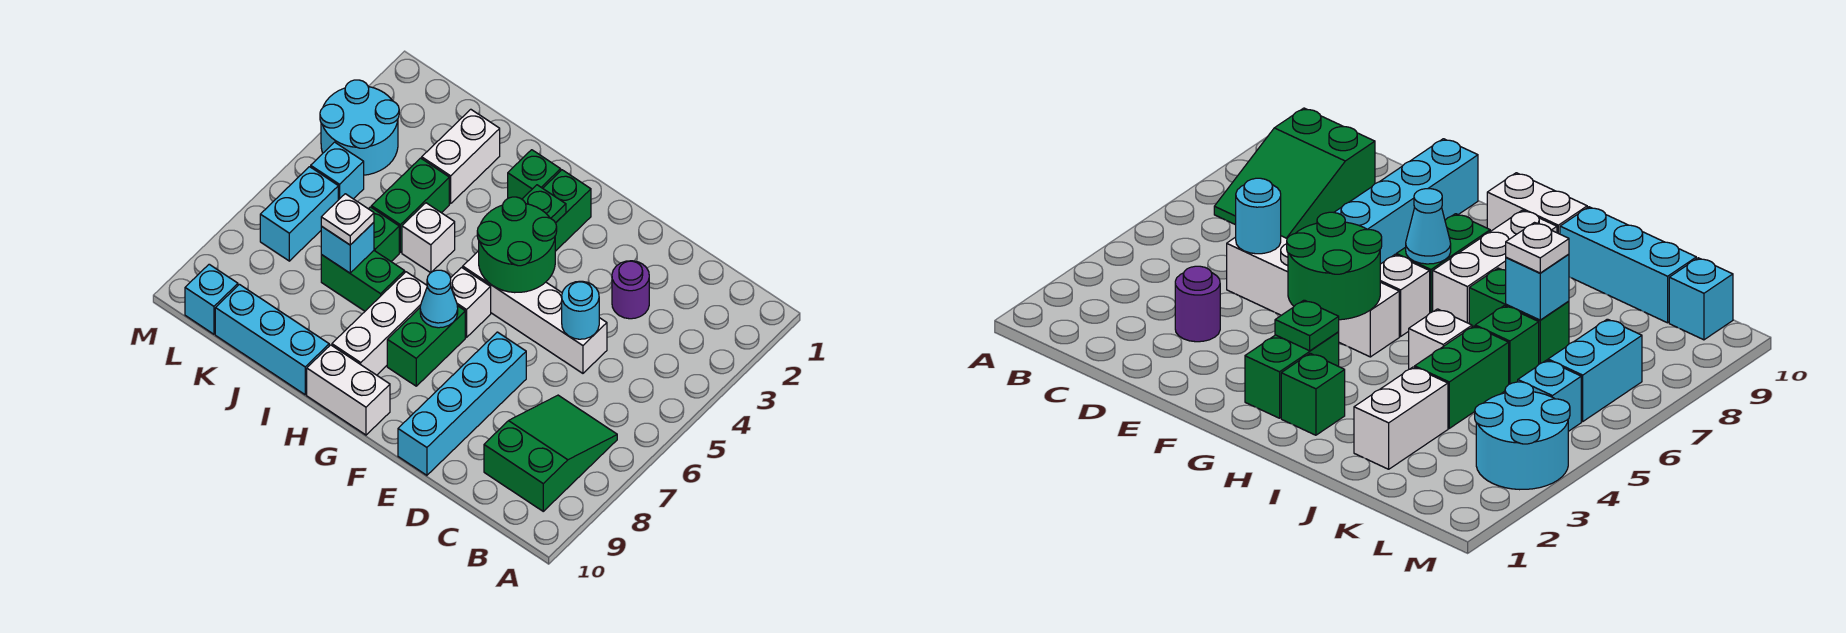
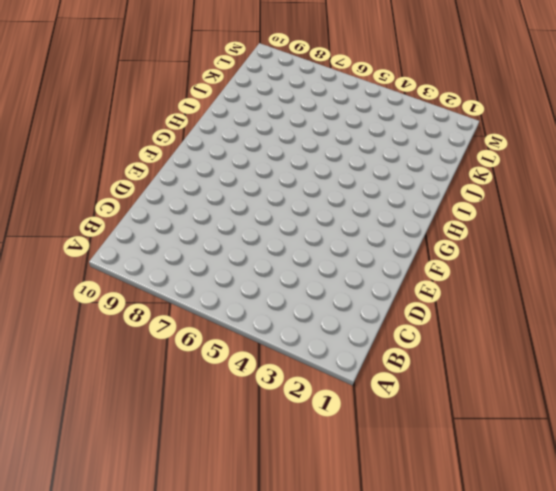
none -> green 2x3 slope [484,395,617,511]
none -> purple 1x1 round brick [612,261,649,319]
none -> white 1x4 brick [463,251,607,373]

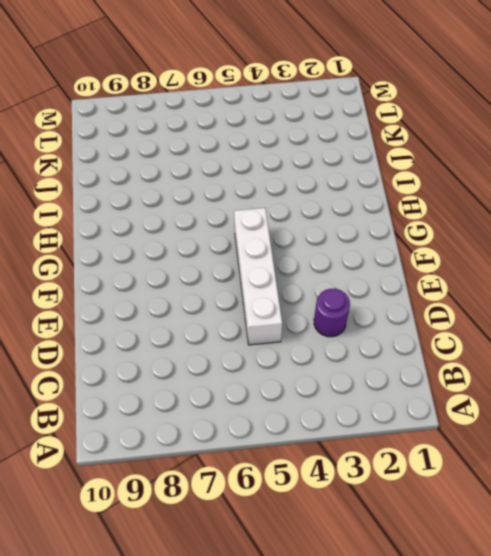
none -> green 2x3 slope [484,395,617,511]
none -> cyan 1x4 brick [398,332,526,475]
none -> green 1x2 brick [543,170,591,251]

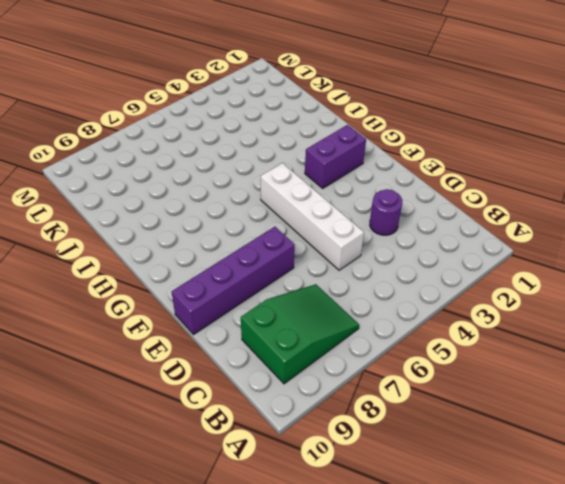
purple 1x4 brick [172,227,295,334] -> cyan 1x4 brick [398,332,526,475]
purple 1x2 brick [305,125,366,188] -> green 1x2 brick [543,170,591,251]
none -> white 1x1 brick [451,267,491,337]
none -> green 1x2 brick [387,306,465,386]
none -> white 1x2 brick [307,345,390,435]

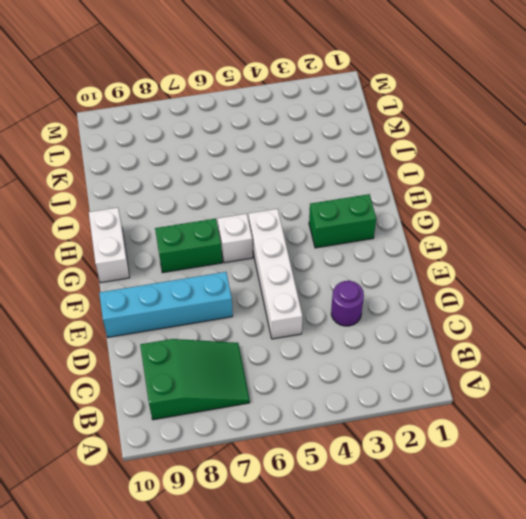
none -> green 1x1 brick [508,150,561,199]
none -> white 1x3 brick [332,272,427,375]
none -> white 1x1 brick [402,203,455,273]

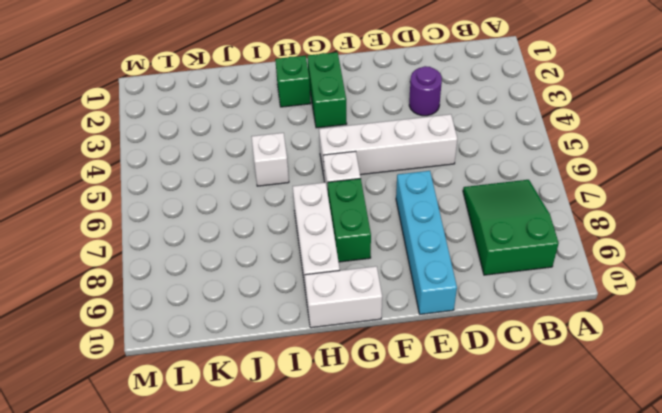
none -> green 1x2 brick [321,251,405,311]
none -> cyan 1x3 brick [215,285,329,395]
none -> white 1x2 brick [422,109,500,204]

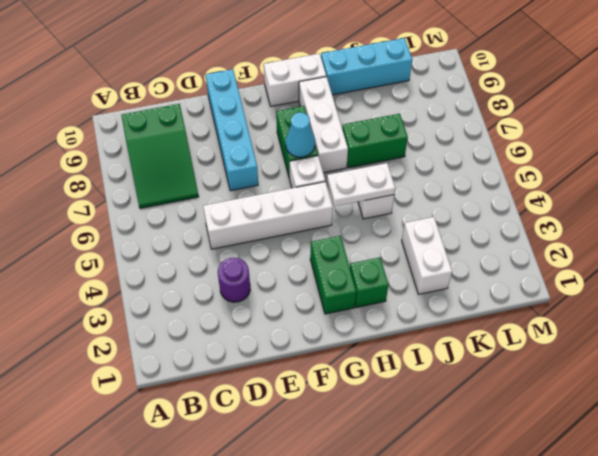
white 1x2 plate [327,163,395,206] -> none
none -> green 1x2 brick [371,158,449,252]
none -> green 1x1 brick [369,207,399,261]
none -> cyan 2x2 round brick [320,80,399,175]

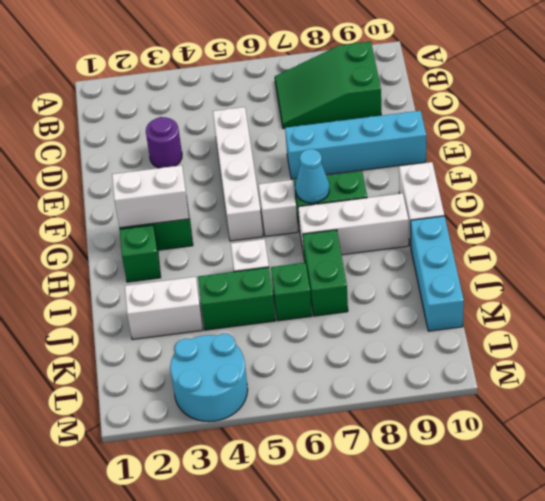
white 1x2 brick [112,165,189,228] -> green 1x1 plate [522,185,566,223]
none -> cyan 1x1 brick [311,142,364,200]
none -> cyan 1x2 brick [260,167,338,261]
none -> cyan 1x1 brick [185,264,238,334]

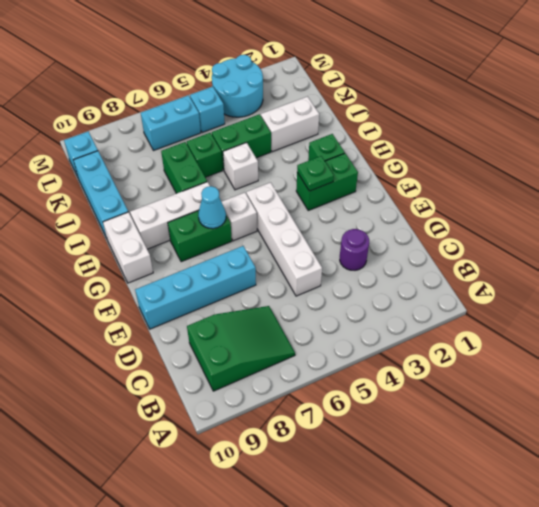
none -> cyan 1x1 round brick [562,281,599,339]
none -> green 2x2 round brick [477,197,557,293]
none -> cyan 1x1 brick [321,223,374,273]

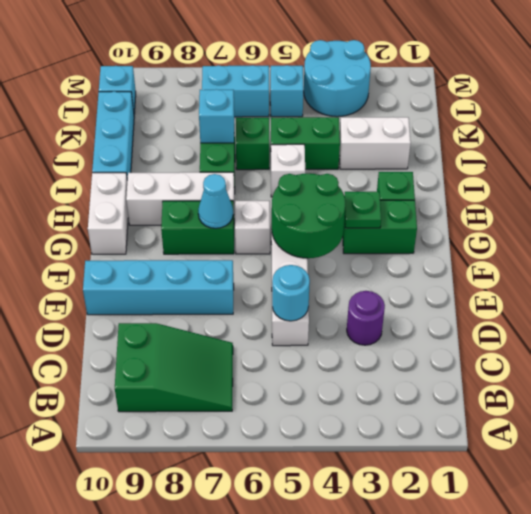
none -> white 1x1 plate [321,194,374,245]

